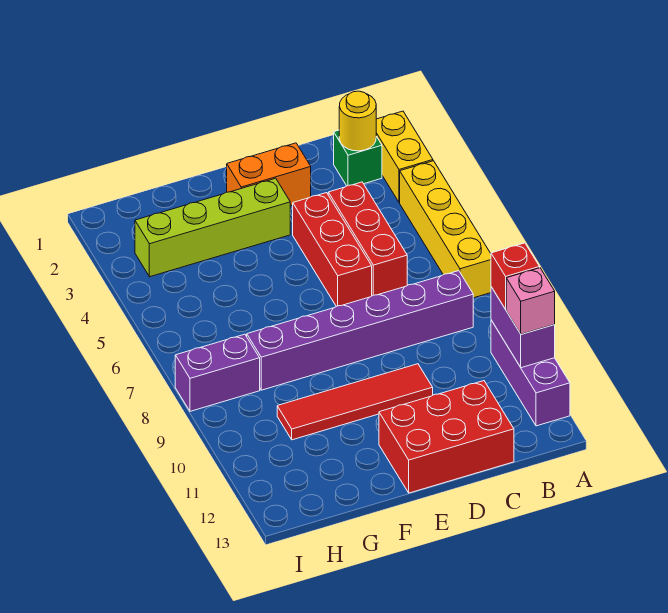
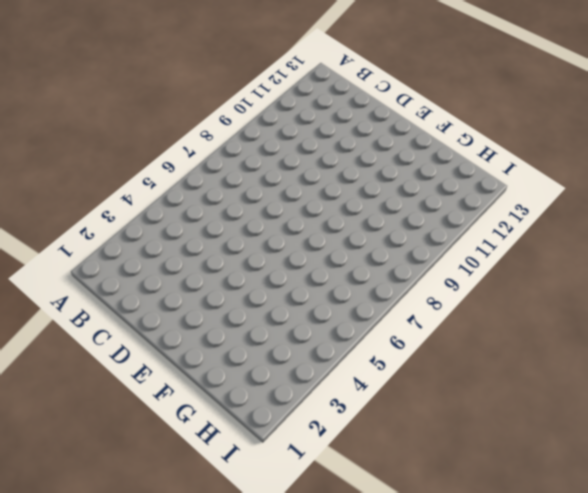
none -> yellow 1x2 brick [376,111,433,203]
none -> yellow 1x4 brick [400,161,491,298]
none -> purple 1x3 brick [491,320,570,426]

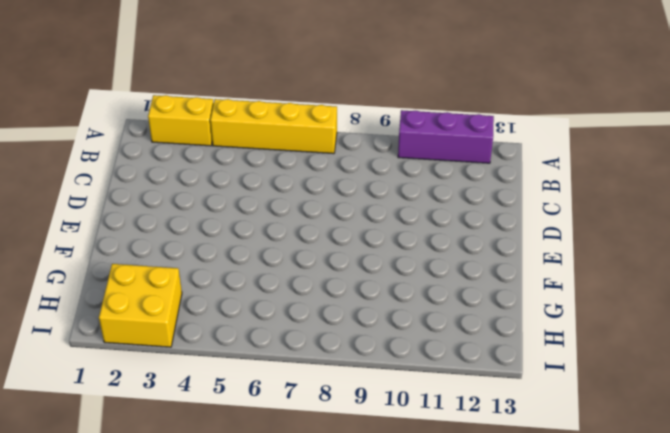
yellow 2x2 brick [99,264,182,347] -> lime 1x4 brick [135,178,290,277]
none -> green 1x1 brick [334,130,382,186]
none -> purple 1x6 brick [247,271,473,390]
none -> red 1x3 brick [328,182,407,296]

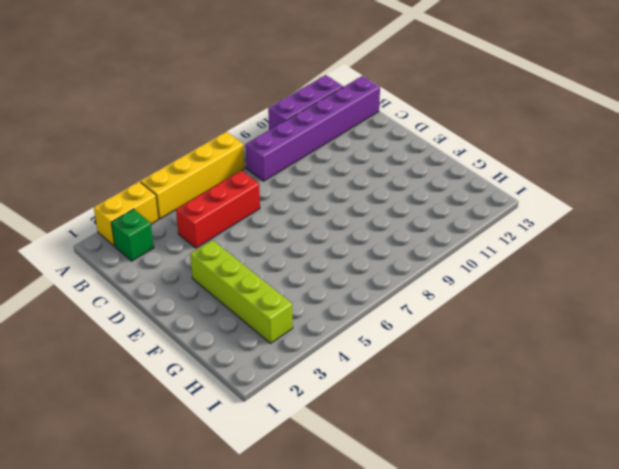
purple 1x6 brick [245,76,380,181] -> purple 1x6 brick turned to [247,271,473,390]
none -> red 2x3 brick [379,381,514,493]
none -> orange 1x2 brick [227,143,311,206]
none -> red 1x3 brick [293,193,372,307]

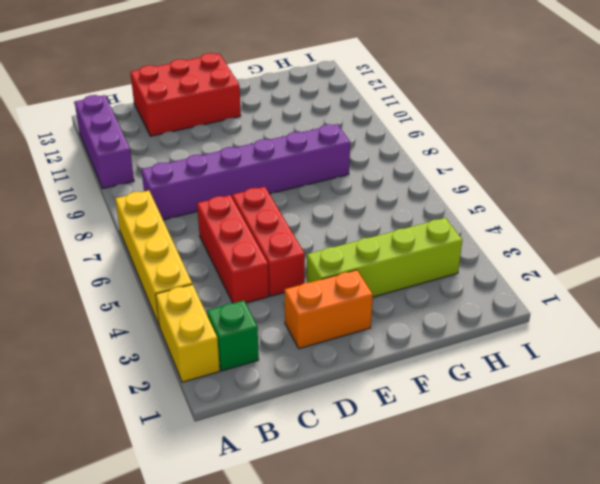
none -> red 1x4 tile [277,364,433,440]
none -> purple 1x2 brick [175,334,260,411]
none -> purple 1x2 brick [491,287,555,368]

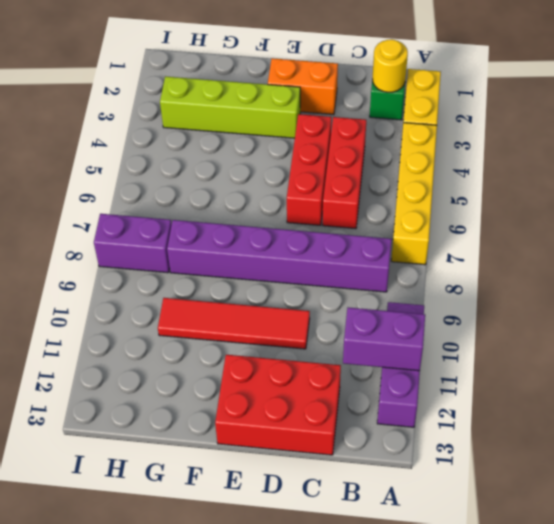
purple 1x2 brick [343,307,425,371] -> purple 1x2 brick turned to [491,287,555,368]
none -> red 1x1 brick [491,243,540,309]
none -> pink 1x1 brick [506,268,555,334]

